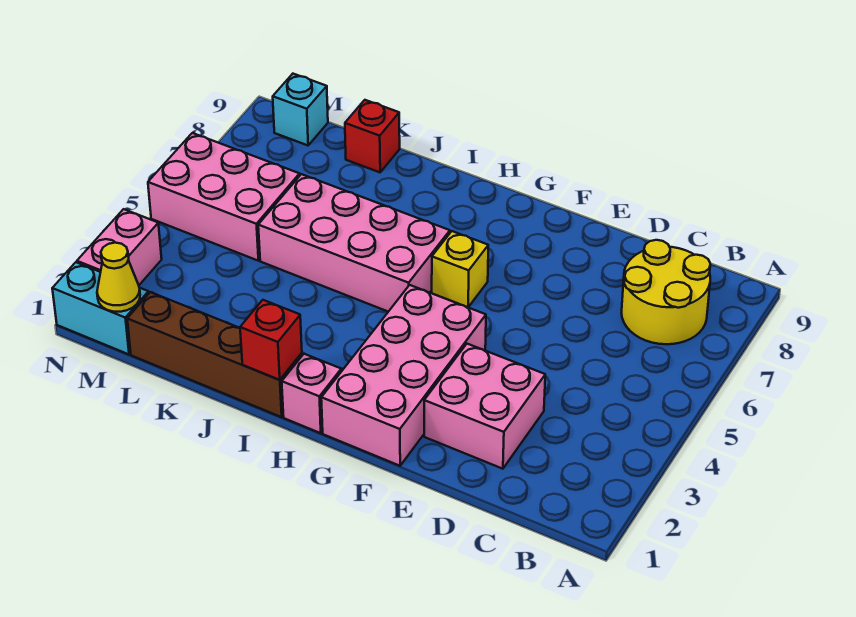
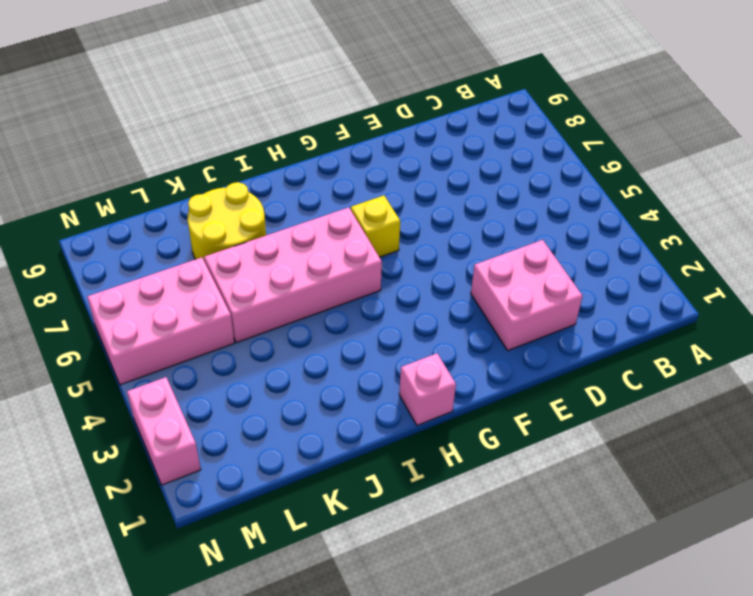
yellow 2x2 round brick [188,182,266,261] -> yellow 2x2 round brick moved to [622,240,710,344]
none -> pink 2x4 brick [321,285,486,466]
none -> brown 1x4 brick [127,292,302,417]
none -> red 1x1 brick [345,100,400,172]

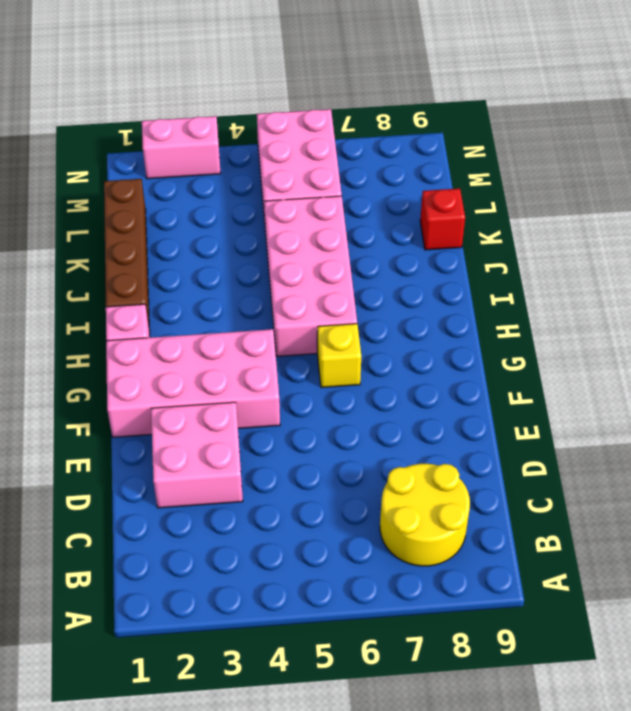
none -> cyan 1x2 brick [52,262,149,354]
none -> cyan 1x1 brick [273,74,328,145]
none -> red 1x1 brick [240,300,302,380]

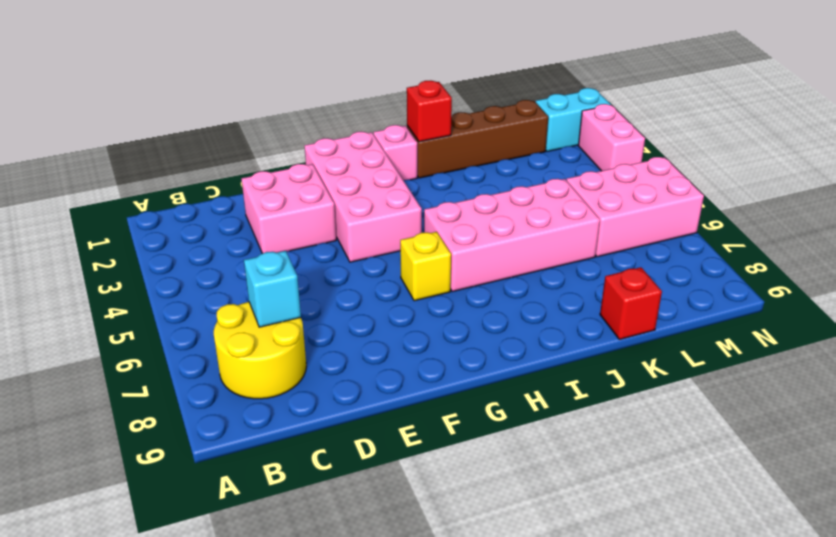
cyan 1x1 brick [244,251,301,327] -> cyan 1x1 brick moved to [273,74,328,145]
none -> yellow 1x1 cone [97,243,140,312]

